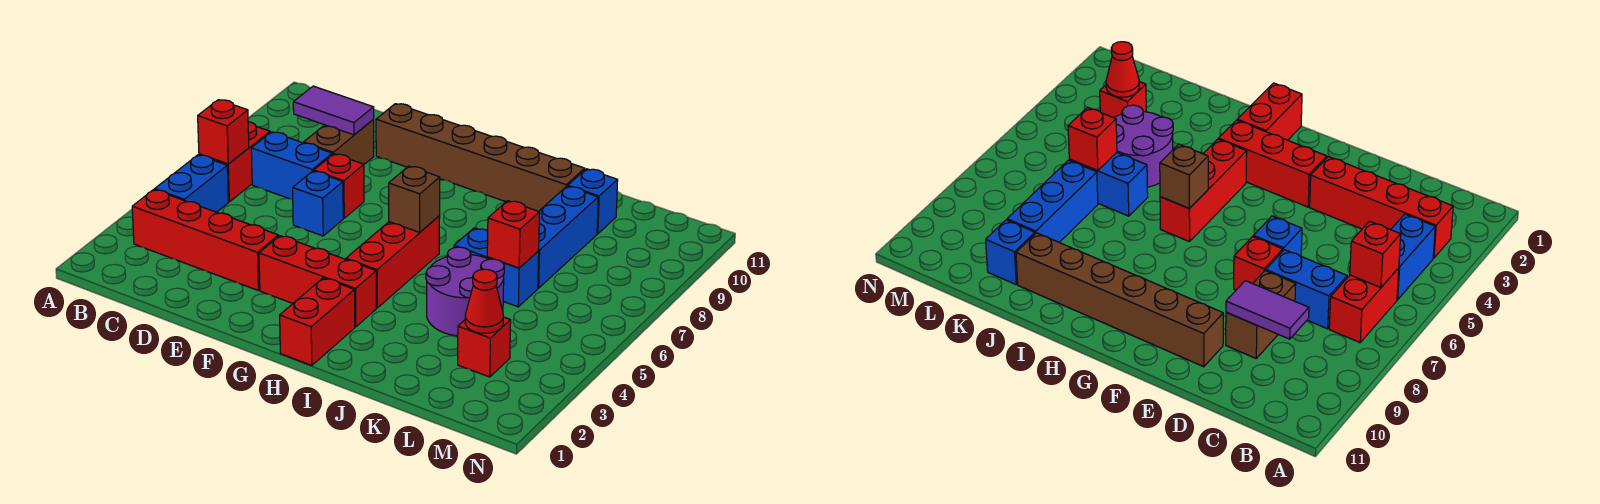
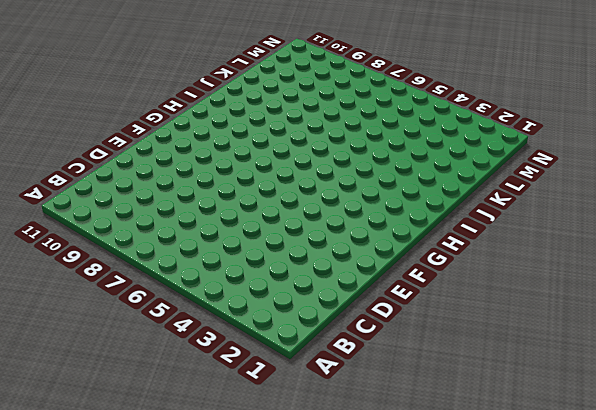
none -> red 1x4 brick [132,190,279,290]
none -> blue 1x2 brick [155,155,228,212]
none -> red 1x2 brick [199,122,270,202]

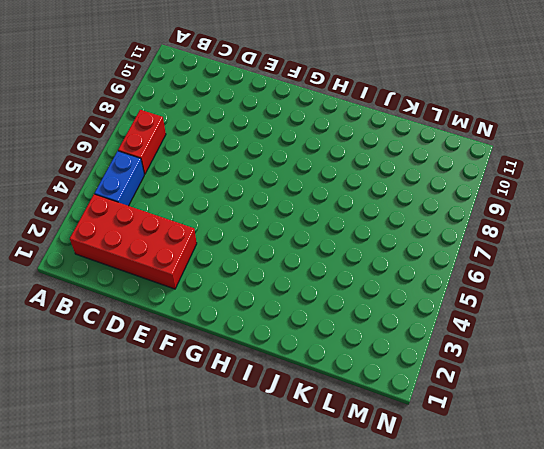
red 2x4 brick [70,194,197,289] -> red 1x4 brick [132,190,279,290]
none -> blue 1x2 brick [251,132,332,199]
none -> brown 1x2 brick [304,120,374,164]
none -> blue 1x1 brick [293,171,343,236]

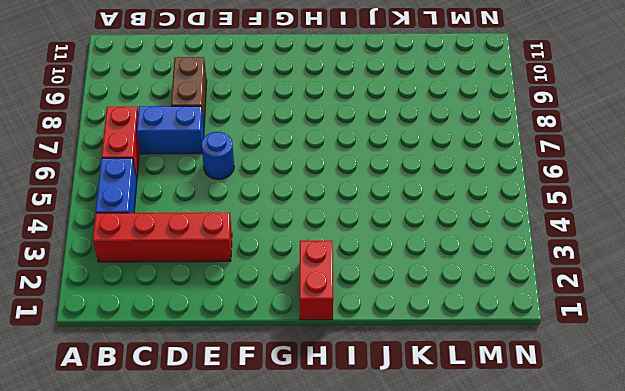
blue 1x1 round brick [201,132,234,179] -> blue 1x1 brick [293,171,343,236]
none -> red 1x1 brick [314,154,364,218]
none -> brown 1x6 brick [376,104,585,211]
none -> red 1x3 brick [259,236,376,327]

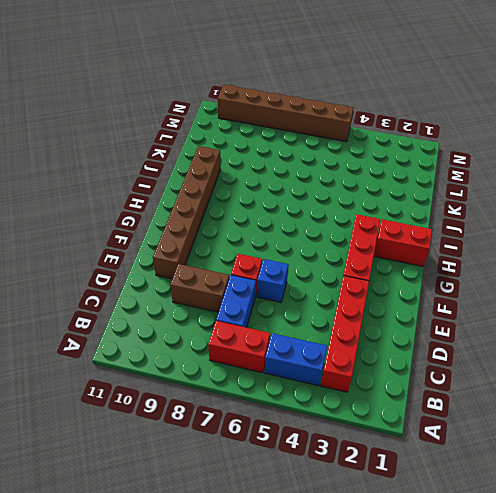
brown 1x6 brick [218,85,353,142] -> none
none -> red 1x3 brick [346,216,440,308]
none -> purple 2x2 round brick [426,247,504,336]
none -> blue 1x2 brick [454,228,539,307]

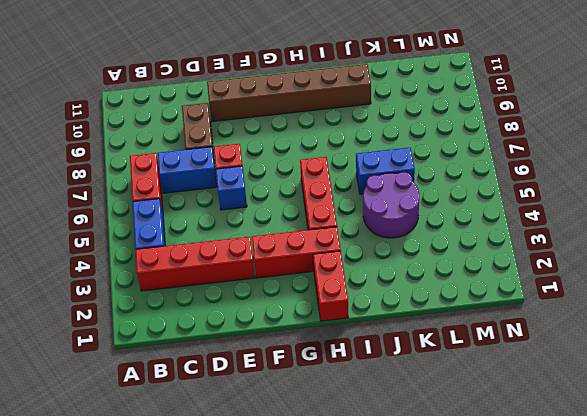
none -> blue 1x3 brick [538,186,598,288]
none -> blue 1x1 brick [568,169,618,234]
none -> red 1x1 brick [458,317,511,377]

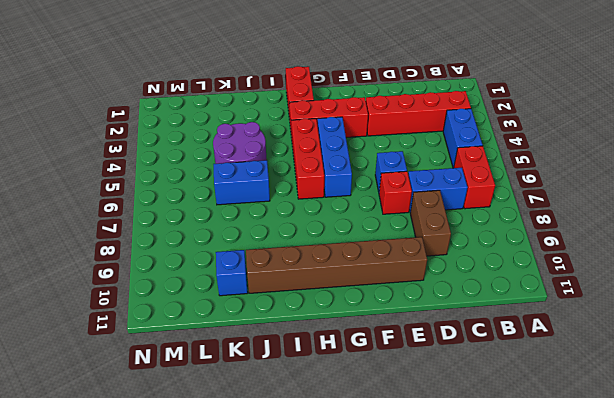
blue 1x3 brick [318,117,352,197] -> blue 1x3 brick moved to [538,186,598,288]
none -> red 1x1 brick [458,317,511,377]
none -> red 1x1 brick [198,100,249,164]
none -> purple 1x2 tile [293,86,374,135]

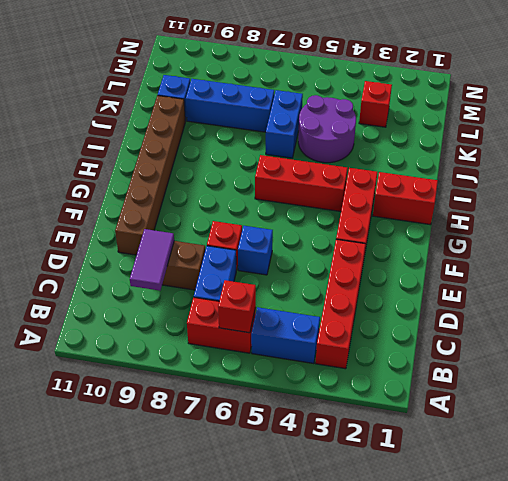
none -> brown 1x1 brick [389,166,440,232]
none -> red 1x1 brick [487,201,540,268]
none -> red 1x1 cone [465,269,503,334]

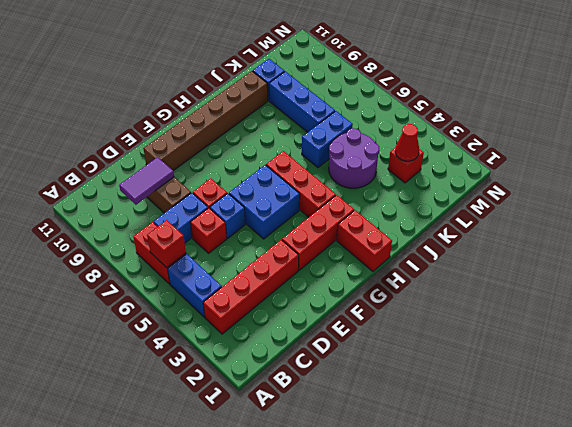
red 1x1 brick [190,208,227,253] -> red 1x1 brick moved to [487,201,540,268]
blue 2x2 brick [229,165,300,239] -> none
none -> brown 1x1 brick [389,166,440,232]

